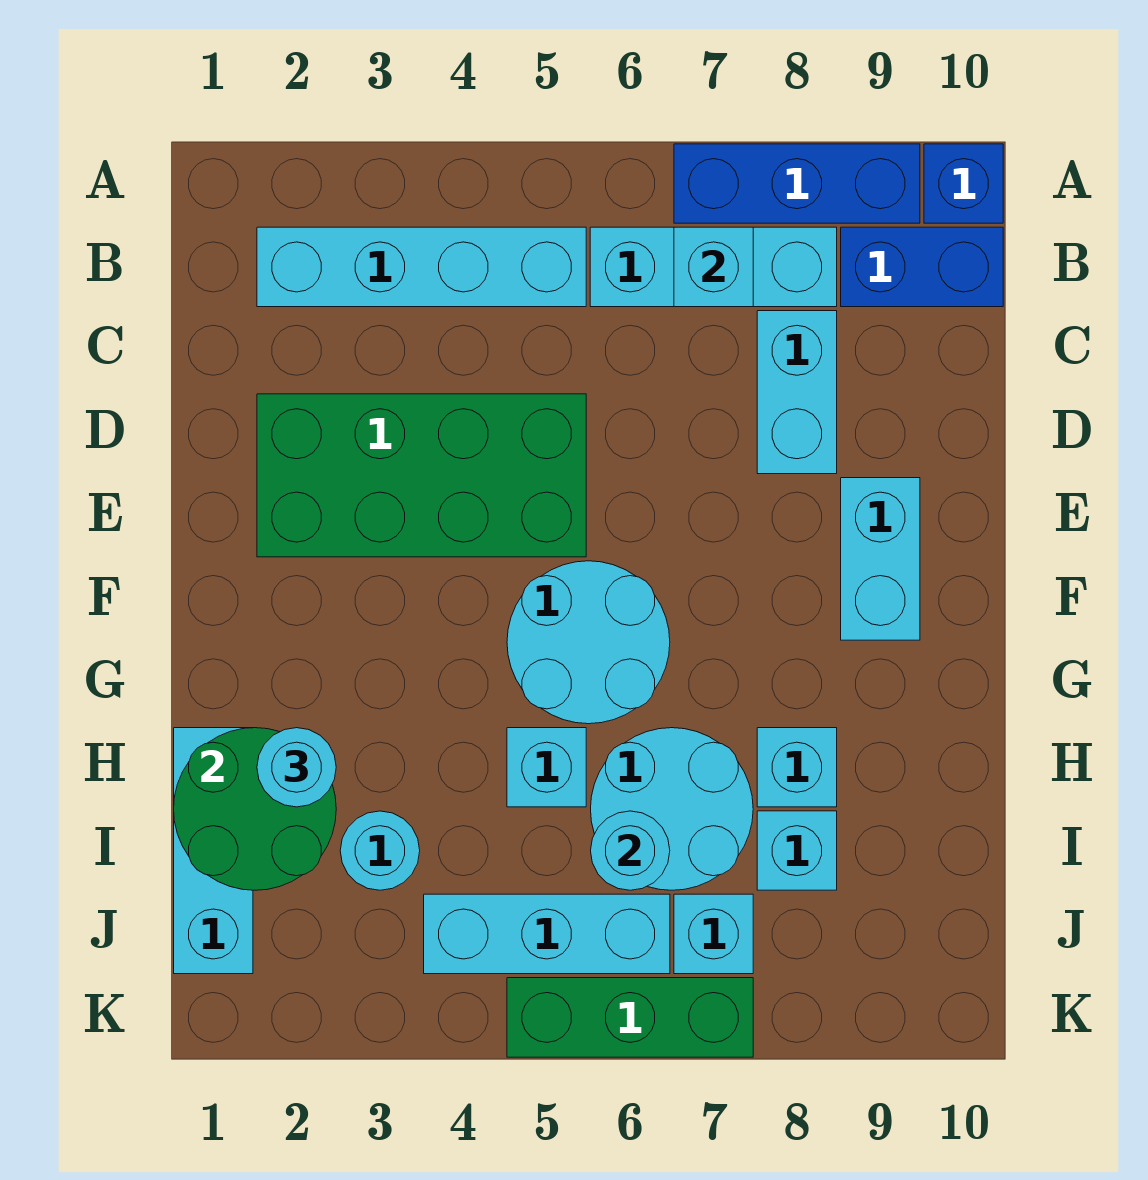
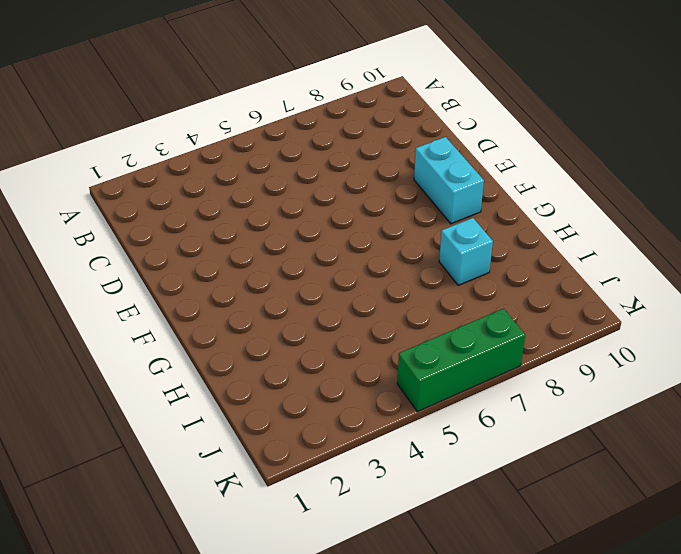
none -> blue 1x3 brick [674,144,920,223]
none -> blue 1x1 brick [924,144,1003,223]
none -> cyan 1x4 brick [257,227,586,307]

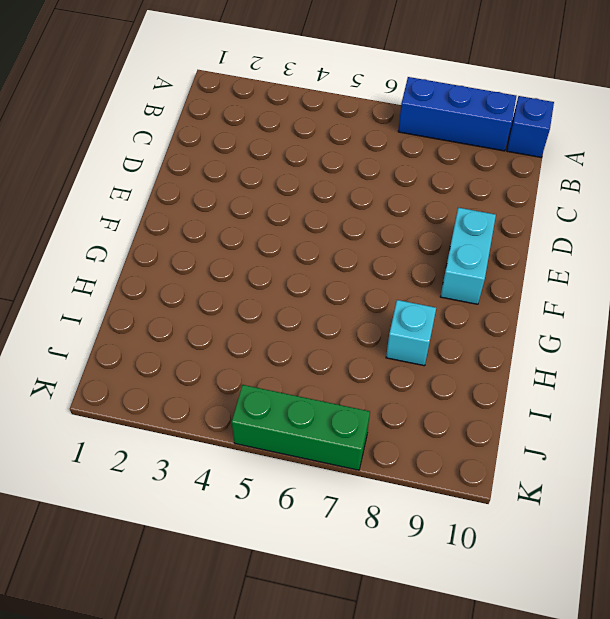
none -> cyan 1x4 brick [257,227,586,307]
none -> cyan 1x3 brick [590,227,837,307]
none -> blue 1x2 brick [841,227,1003,307]

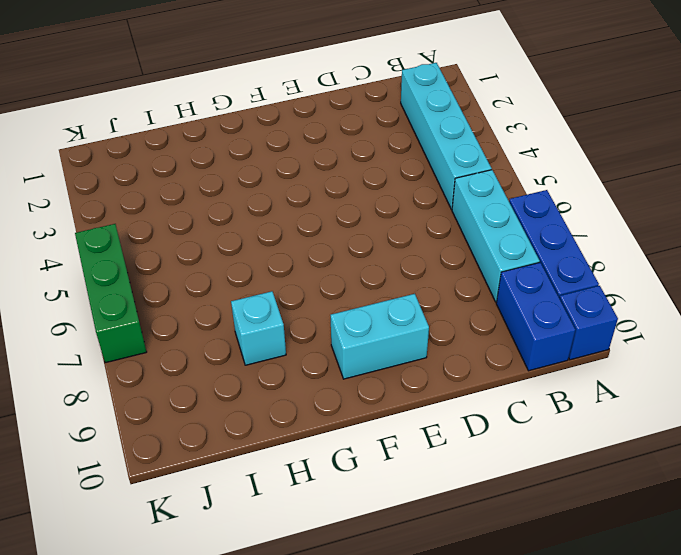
none -> cyan 1x2 brick [757,311,837,474]
none -> green 2x4 brick [257,394,586,557]
none -> cyan 2x2 round brick [507,561,670,724]

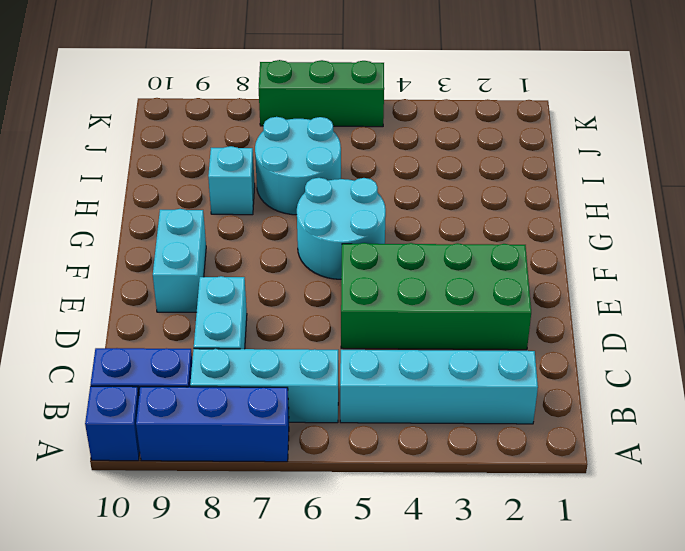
none -> cyan 1x3 brick [174,728,253,974]
none -> cyan 1x1 brick [507,728,586,807]
none -> cyan 1x1 round brick [340,811,420,890]

